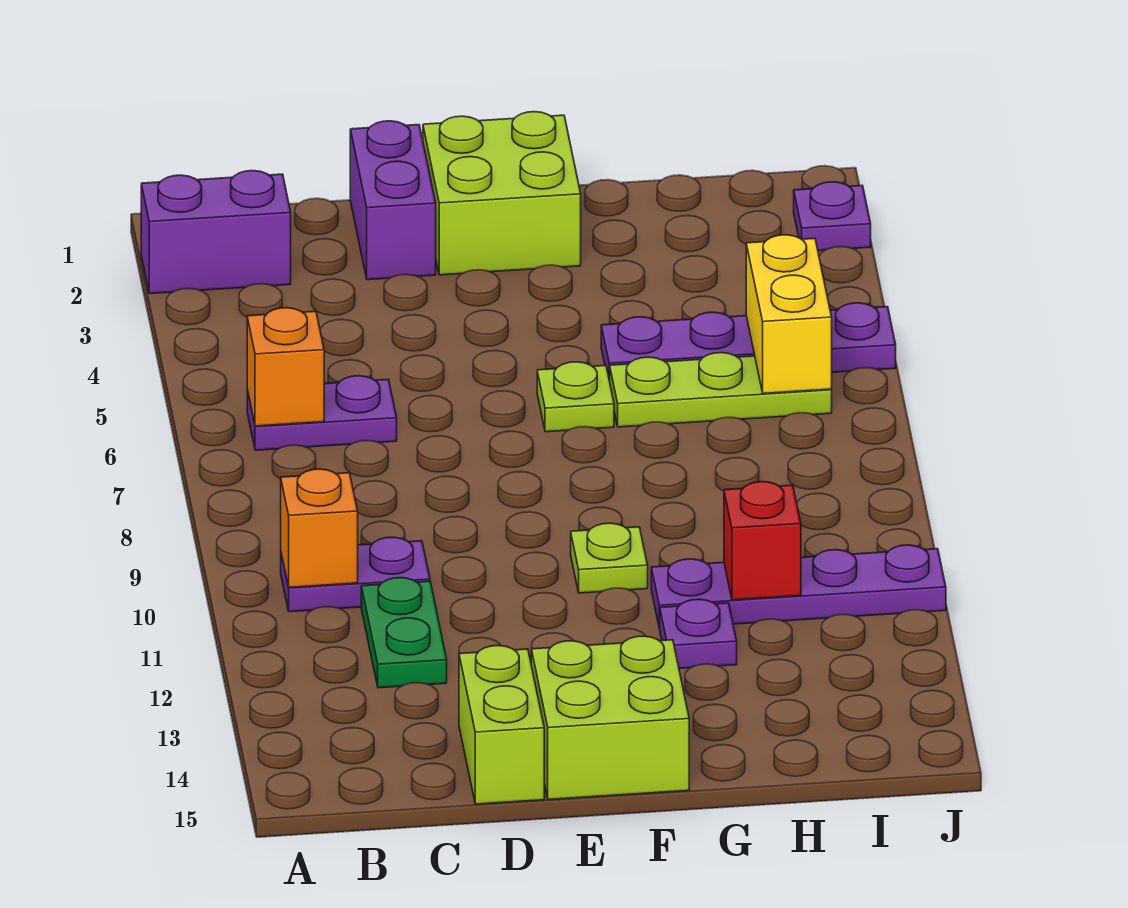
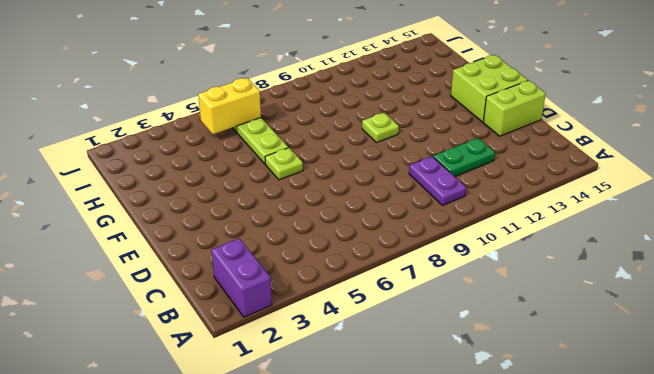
none -> purple 1x2 plate [247,376,397,450]
none -> purple 1x2 brick [350,121,436,280]
none -> lime 2x2 brick [423,112,581,275]

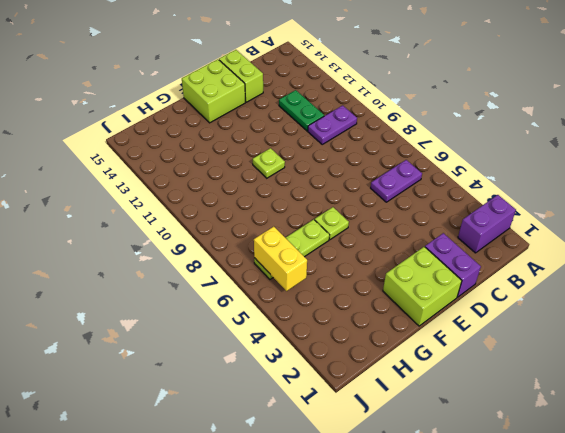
none -> purple 1x4 plate [601,303,896,381]
none -> purple 1x4 plate [651,545,946,629]
none -> purple 1x1 plate [660,599,737,668]

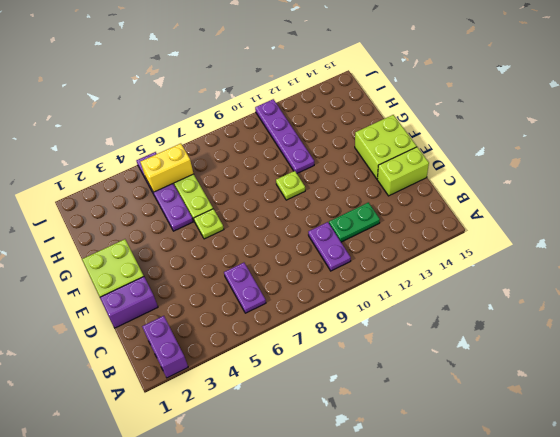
none -> purple 1x1 plate [660,599,737,668]
none -> purple 1x1 plate [794,182,871,251]
none -> orange 1x1 brick [247,308,324,426]

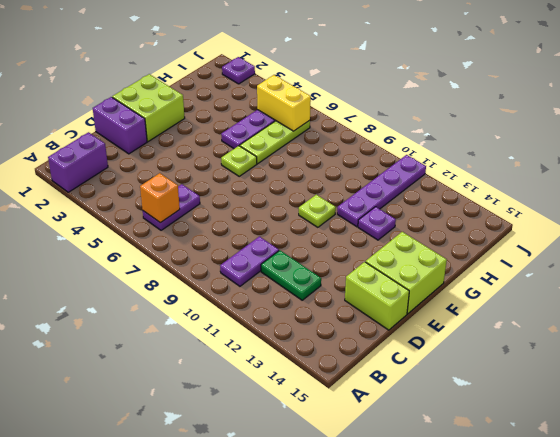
none -> orange 1x1 brick [281,469,358,587]
none -> red 1x1 brick [724,482,801,600]

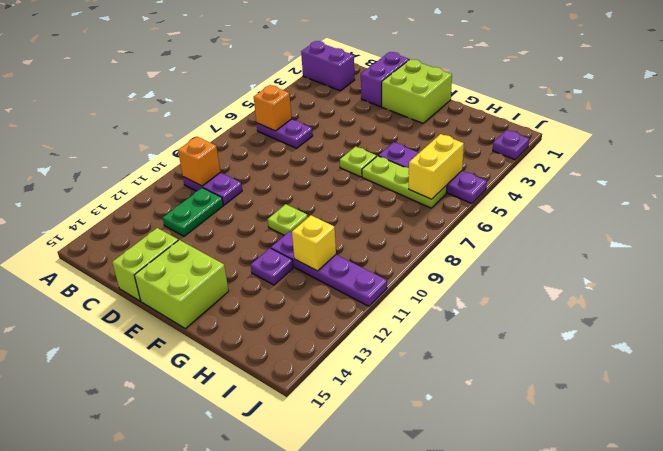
yellow 1x1 brick [292,215,336,271] -> red 1x1 brick [724,482,801,600]

